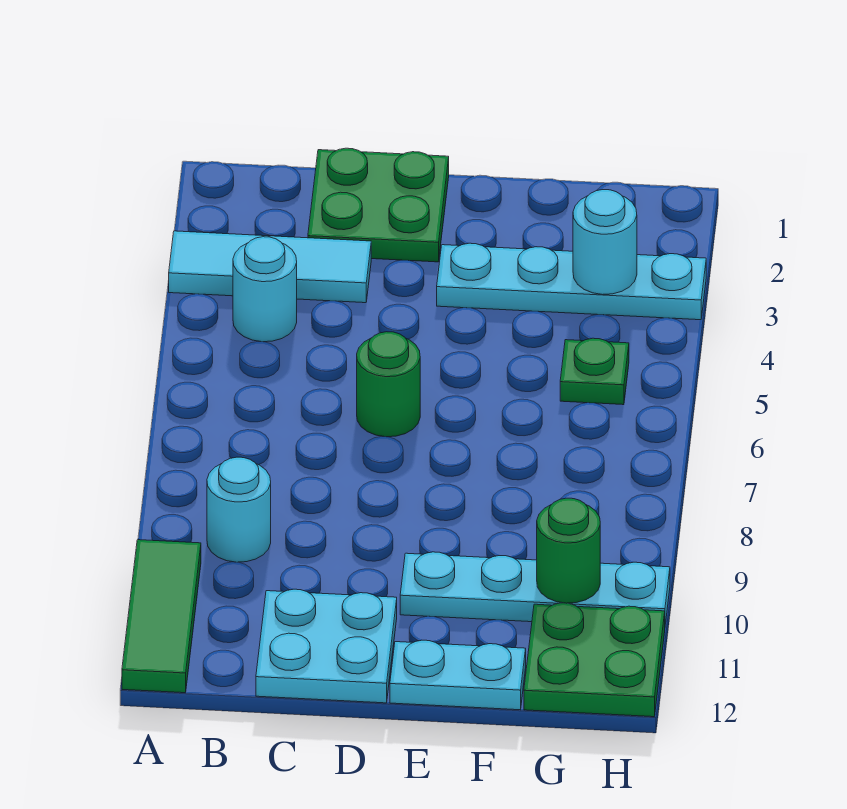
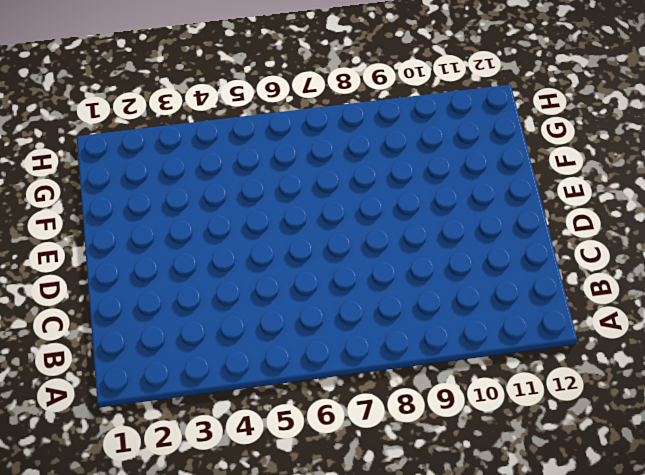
none -> cyan 1x3 tile [169,231,371,303]
none -> green 1x3 tile [122,540,201,693]
none -> cyan 1x1 round brick [233,237,297,342]

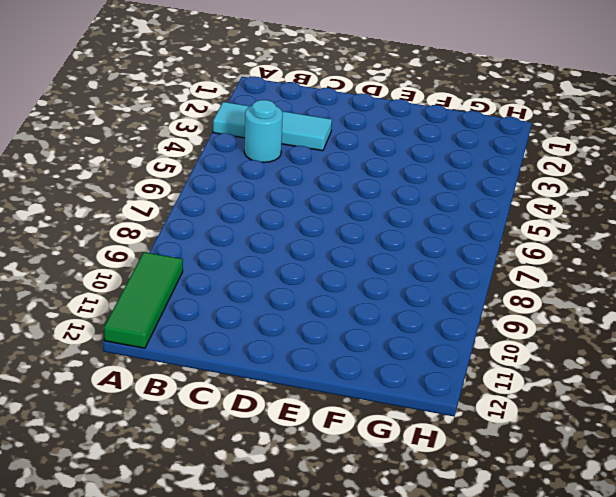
none -> cyan 1x1 round brick [207,457,271,562]
none -> green 2x2 plate [308,148,449,262]
none -> cyan 2x2 plate [256,589,397,703]

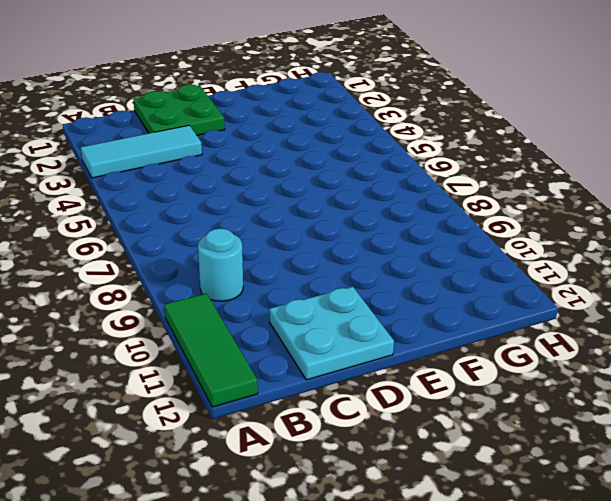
none -> cyan 1x1 round brick [233,237,297,342]
none -> green 1x1 round brick [357,332,420,437]
none -> cyan 1x4 plate [437,243,706,320]

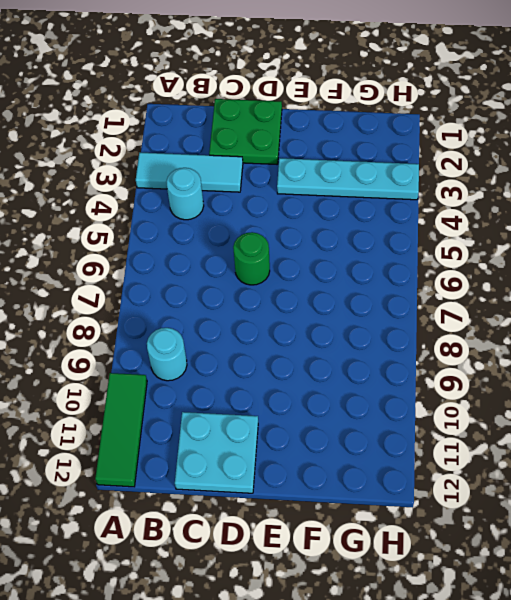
none -> cyan 1x4 plate [400,552,670,624]
none -> cyan 1x2 plate [390,640,526,710]
none -> green 1x1 plate [560,338,629,405]

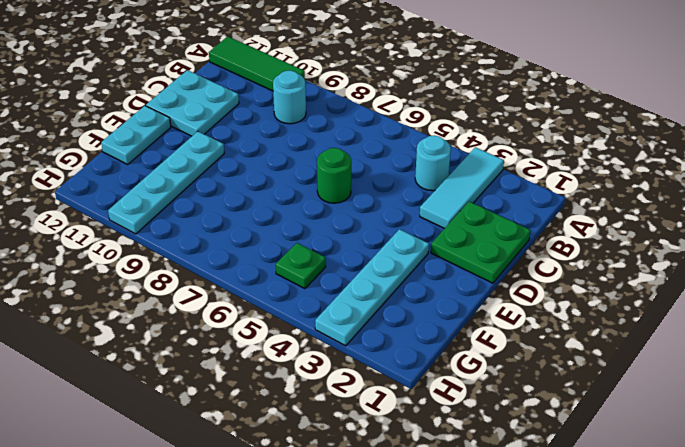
none -> green 2x2 plate [524,603,665,717]
none -> cyan 1x1 round brick [573,190,637,295]
none -> green 1x1 round brick [537,498,600,603]

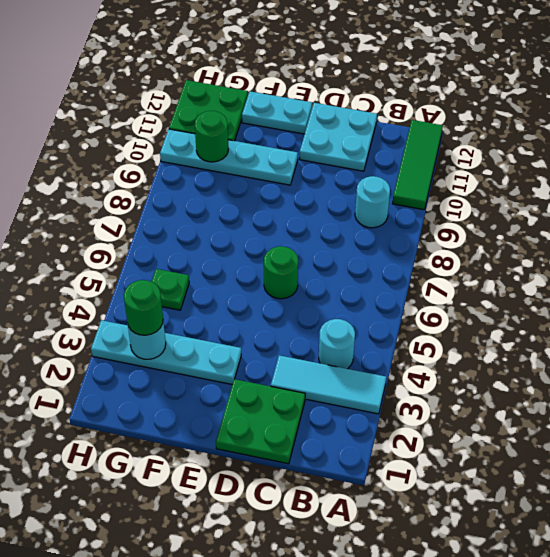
green 1x1 round brick [124,280,163,335] -> none

